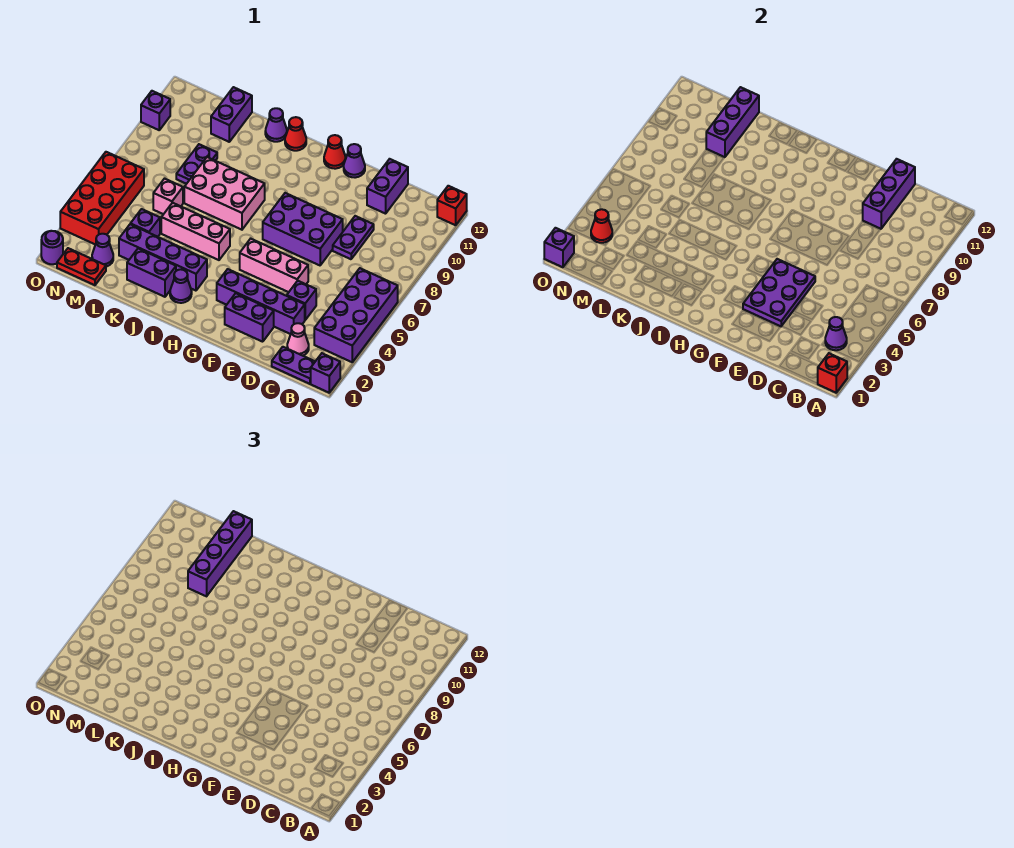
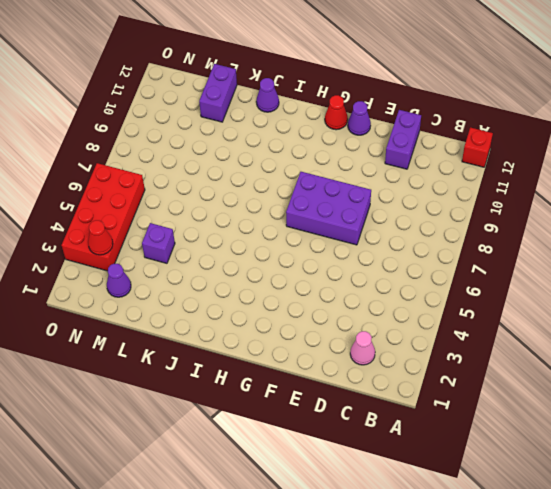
none -> purple 1x1 brick [311,353,340,393]
none -> purple 2x4 brick [314,268,398,362]
none -> purple 1x2 plate [272,347,315,384]
none -> purple 1x4 brick [217,269,305,334]

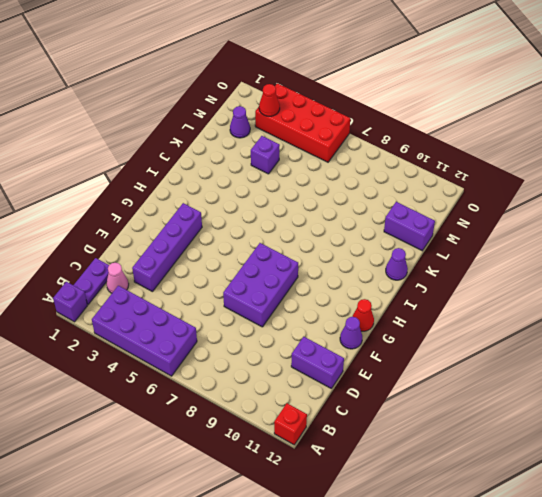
none -> purple 1x1 brick [287,281,316,320]
none -> purple 1x2 plate [333,216,374,259]
none -> purple 1x2 brick [225,293,274,342]
none -> pink 1x3 brick [240,239,308,292]

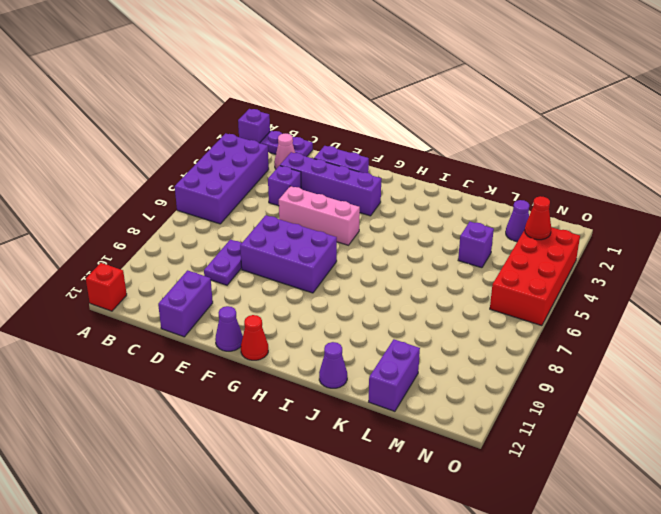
none -> purple 1x1 cone [170,269,192,303]
none -> purple 1x4 brick [119,224,207,291]
none -> pink 1x3 brick [161,203,230,260]
none -> pink 2x3 brick [184,157,265,230]

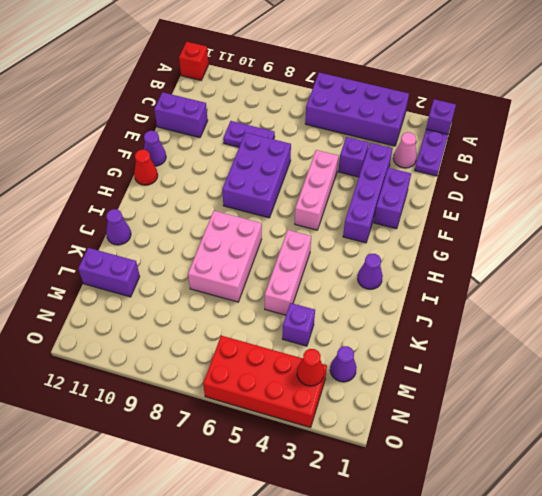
none -> purple 1x4 brick [119,224,207,291]
none -> red 1x1 cone [285,117,306,151]
none -> purple 1x2 brick [127,249,176,297]
none -> pink 1x1 brick [153,179,183,214]

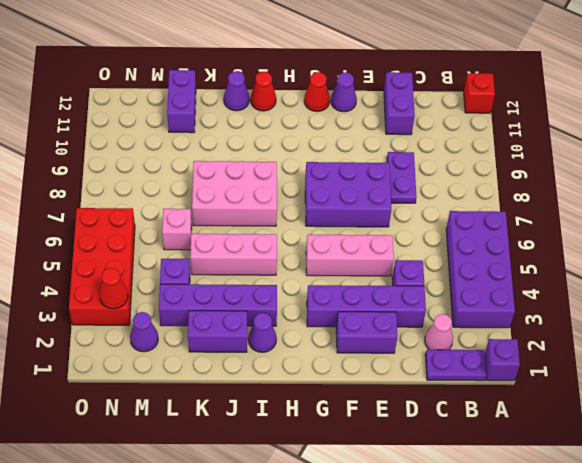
none -> purple 1x2 plate [176,144,217,184]
none -> red 1x2 plate [57,248,106,285]
none -> purple 1x1 round brick [41,231,63,264]
none -> purple 1x1 brick [141,91,170,130]

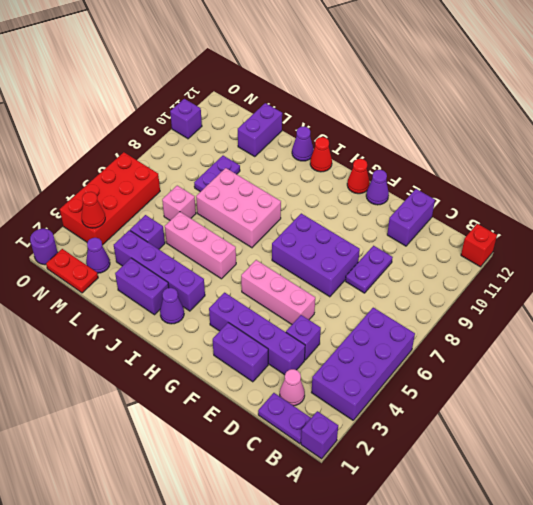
none -> red 1x1 brick [818,353,847,393]
none -> purple 1x1 cone [825,317,847,350]
none -> purple 1x3 brick [863,159,915,229]
none -> purple 2x3 plate [743,259,815,326]

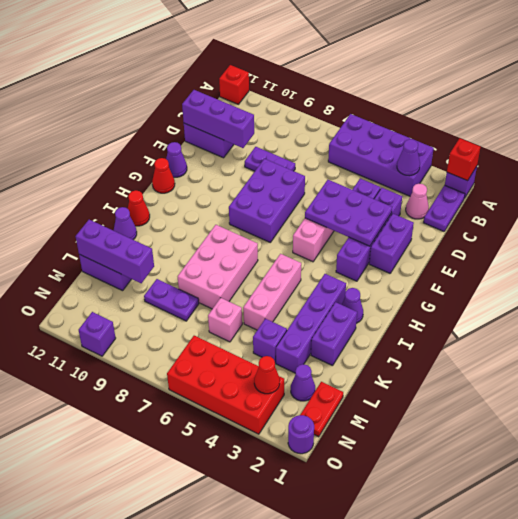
none -> purple 1x1 brick [544,228,574,267]
none -> purple 1x4 brick [188,511,252,596]

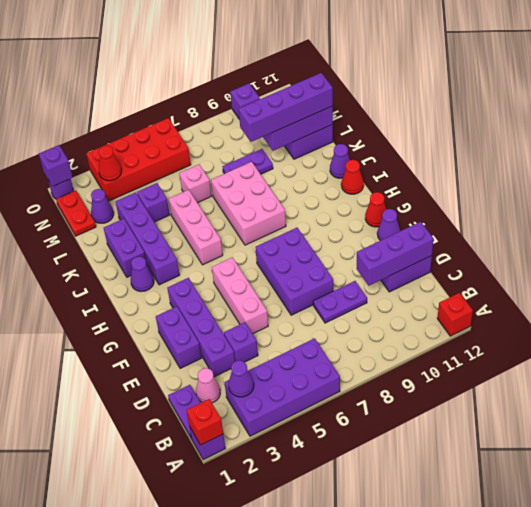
none -> purple 2x3 plate [743,259,815,326]

